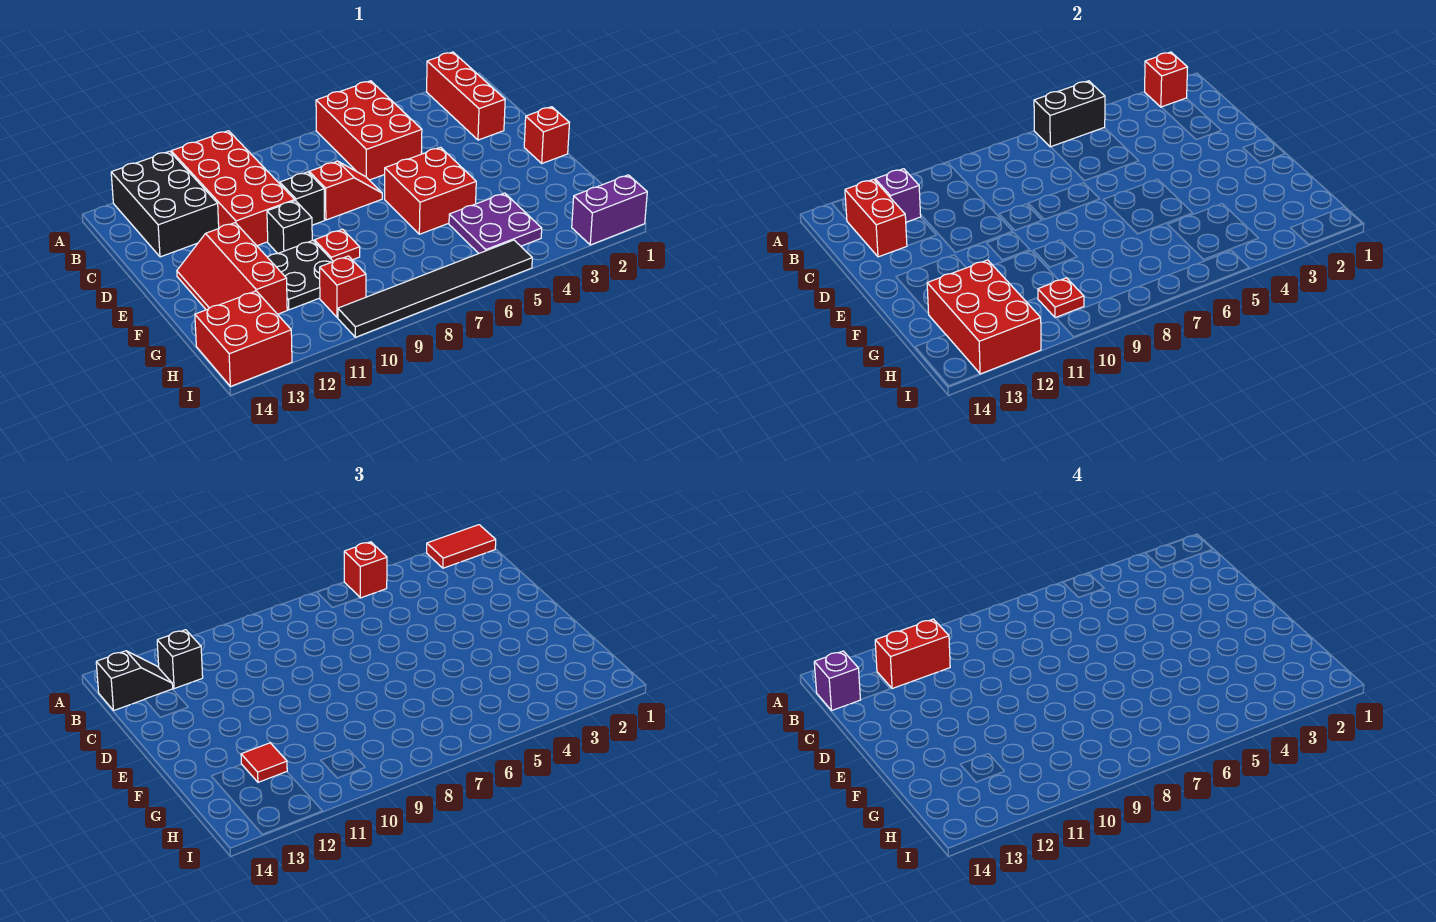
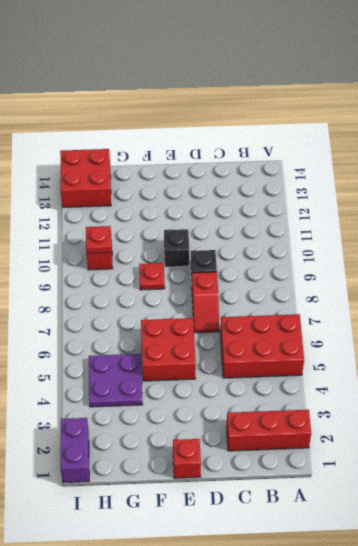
none -> red 2x4 brick [171,131,295,246]
none -> black 2x3 brick [111,151,219,257]
none -> red 2x3 slope [177,223,287,314]
none -> black 2x2 plate [268,240,333,310]

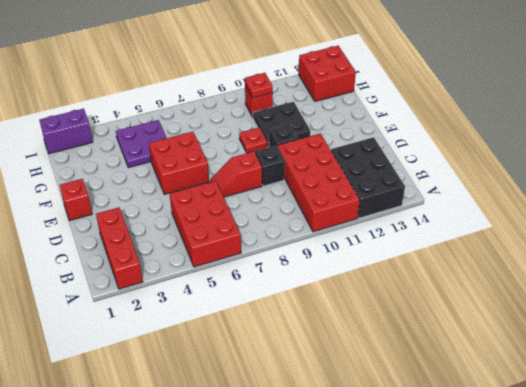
none -> red 2x3 slope [177,223,287,314]
none -> black 1x6 tile [338,240,532,337]
none -> red 1x1 brick [1145,52,1188,107]
none -> black 1x2 brick [1034,81,1105,147]

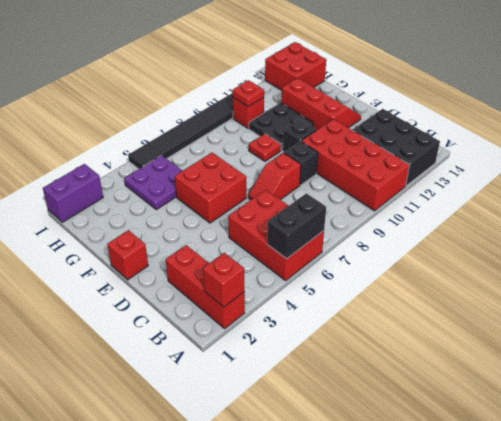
none -> purple 1x1 brick [875,169,921,222]
none -> red 1x2 brick [845,179,907,257]
none -> red 2x3 brick [927,260,1041,374]
none -> red 1x2 tile [427,525,496,568]

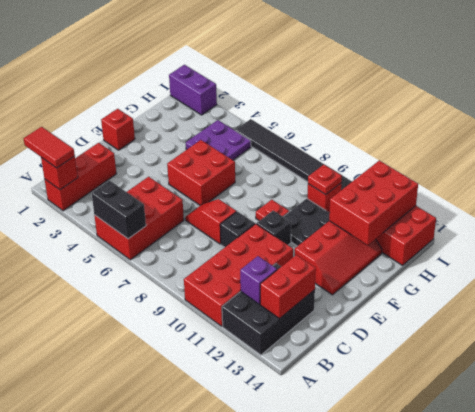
none -> red 1x1 brick [344,542,387,598]
none -> black 1x1 brick [157,630,203,689]
none -> black 1x2 slope [96,651,173,710]
none -> red 1x1 tile [241,743,287,782]

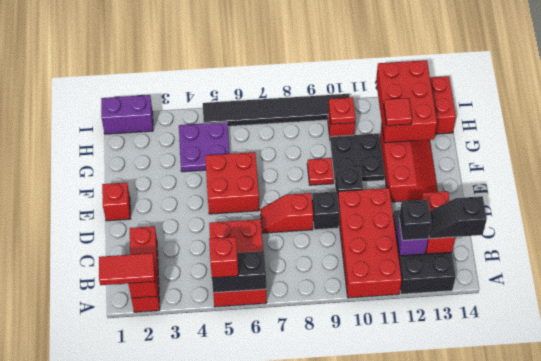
none -> red 1x2 brick [875,619,950,689]
none -> purple 1x1 brick [814,651,861,710]

